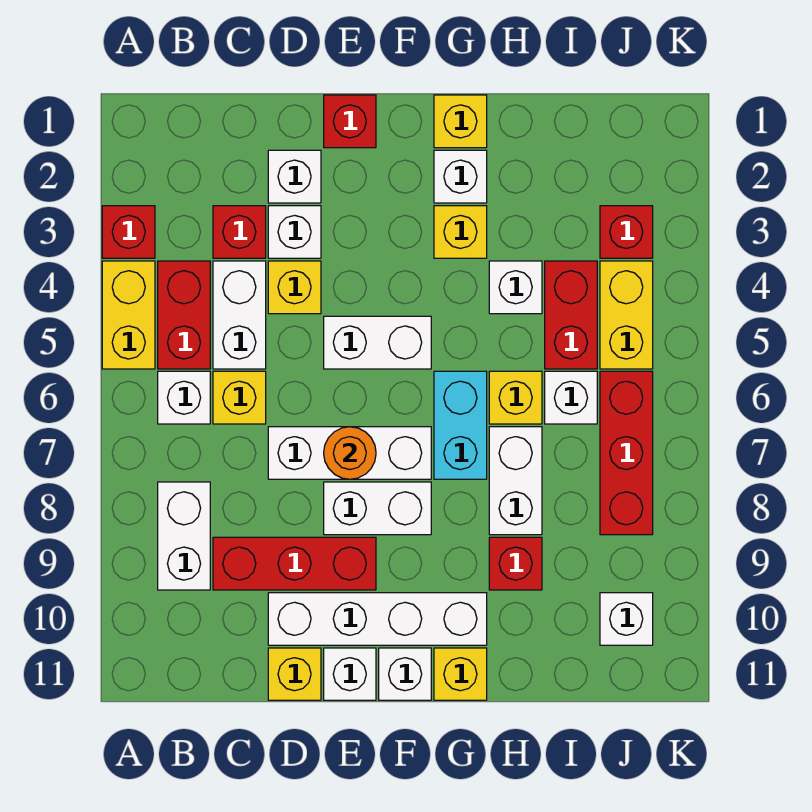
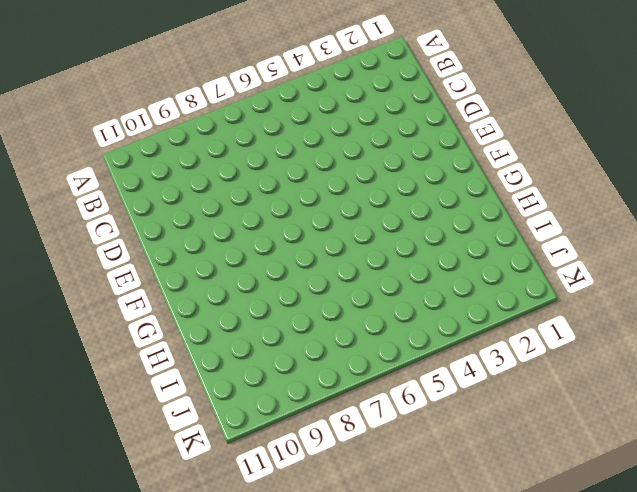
none -> red 1x1 brick [102,206,155,258]
none -> yellow 1x2 brick [102,261,155,369]
none -> red 1x2 brick [158,261,210,369]
none -> white 1x1 brick [158,371,210,424]

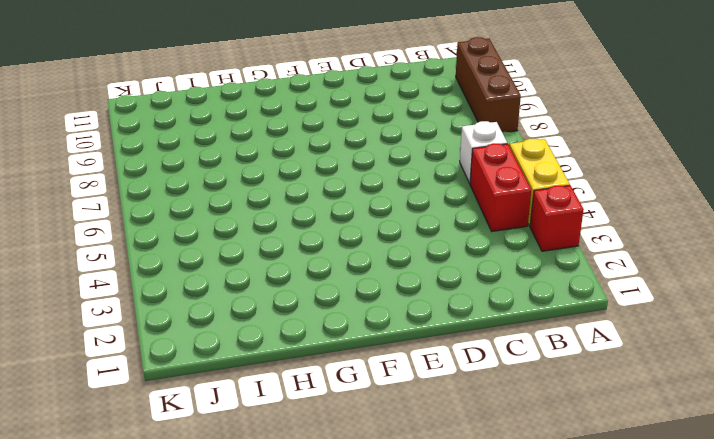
brown 1x3 brick [456,37,521,132] -> none
none -> white 1x2 brick [158,482,210,590]
none -> red 1x1 brick [213,206,266,258]
none -> white 1x2 brick [213,261,266,369]
none -> yellow 1x1 brick [213,371,266,424]

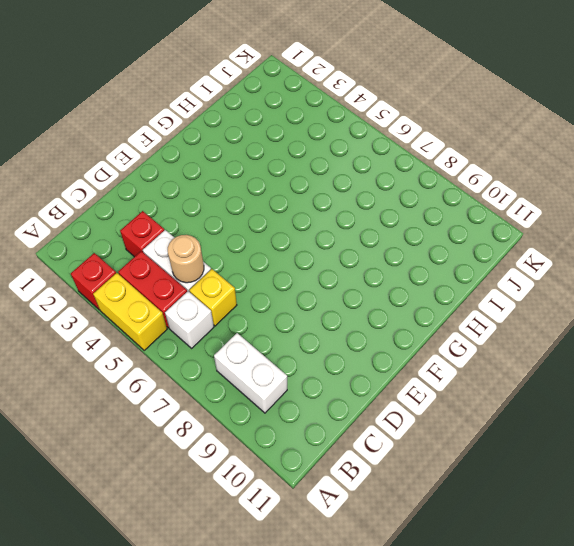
tan 1x1 round brick [168,235,204,283] -> none
none -> red 1x3 brick [213,537,376,590]
none -> white 1x1 brick [268,150,321,203]
none -> white 1x1 brick [268,206,321,258]
none -> yellow 1x1 brick [268,261,321,314]

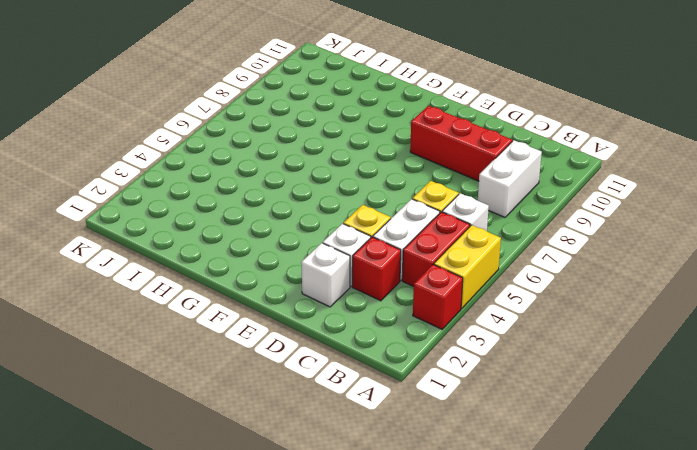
none -> white 1x3 brick [268,427,431,479]
none -> white 1x4 brick [268,593,487,645]
none -> yellow 1x1 brick [268,648,321,700]
none -> red 1x1 brick [324,95,376,148]

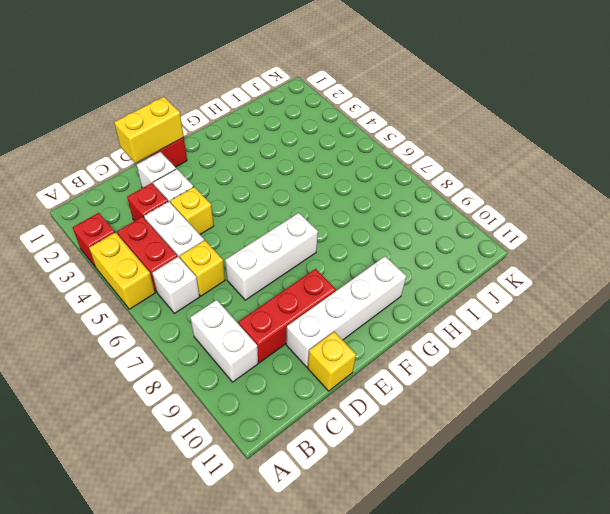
yellow 1x2 brick [114,97,184,163] -> yellow 1x2 brick turned to [600,261,653,369]
none -> white 1x2 brick [324,316,431,369]
none -> white 1x2 brick [324,482,431,535]
none -> white 1x1 brick [324,648,376,700]
none -> white 1x1 brick [379,648,431,700]

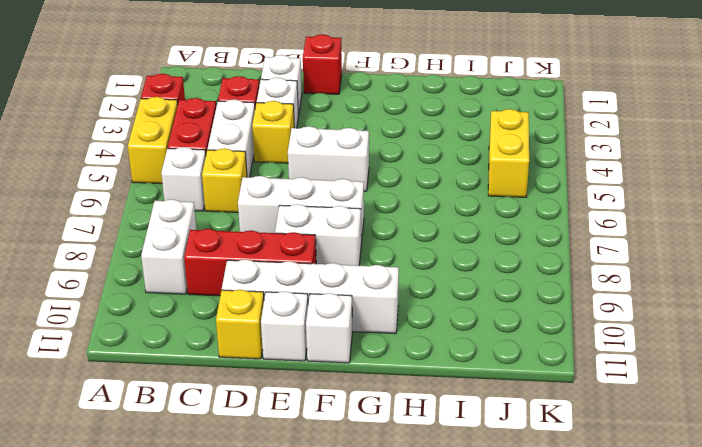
none -> yellow 1x1 brick [434,95,487,148]
none -> white 1x1 brick [434,150,487,203]
none -> yellow 1x1 brick [434,206,487,258]
none -> cyan 1x2 brick [434,371,487,479]

